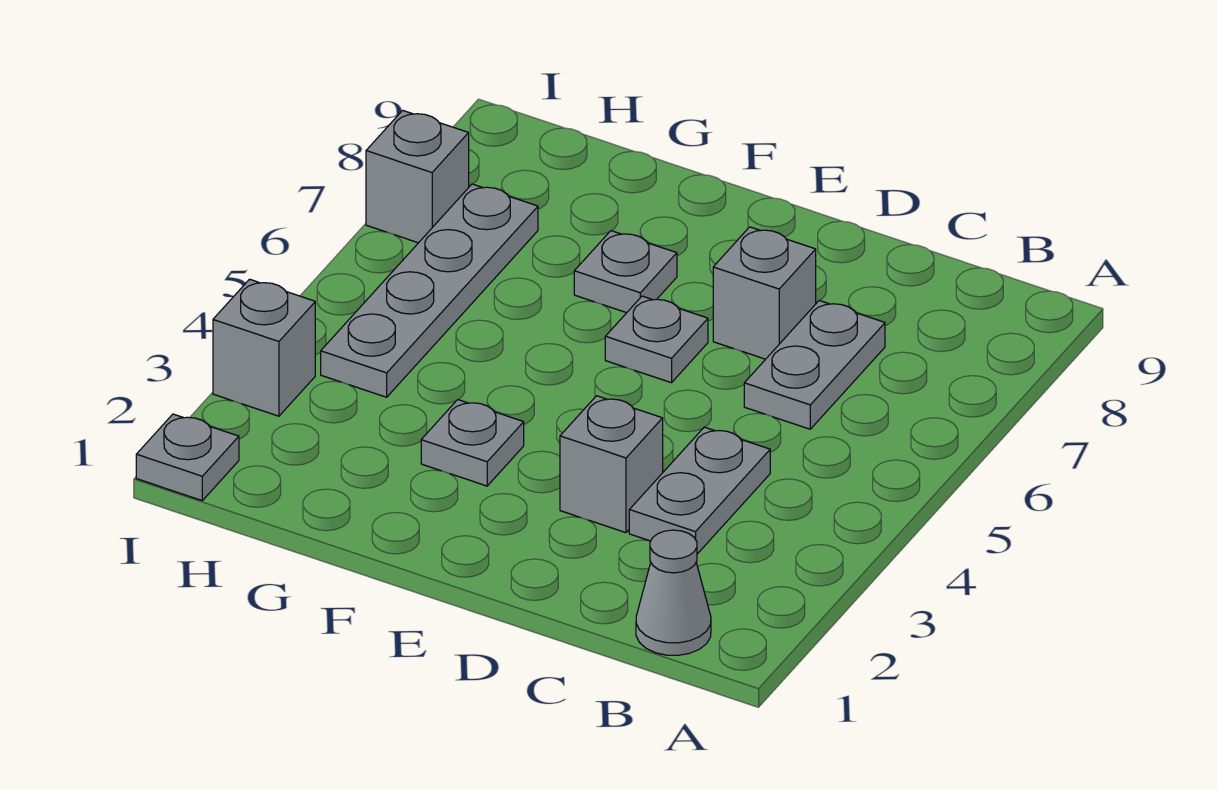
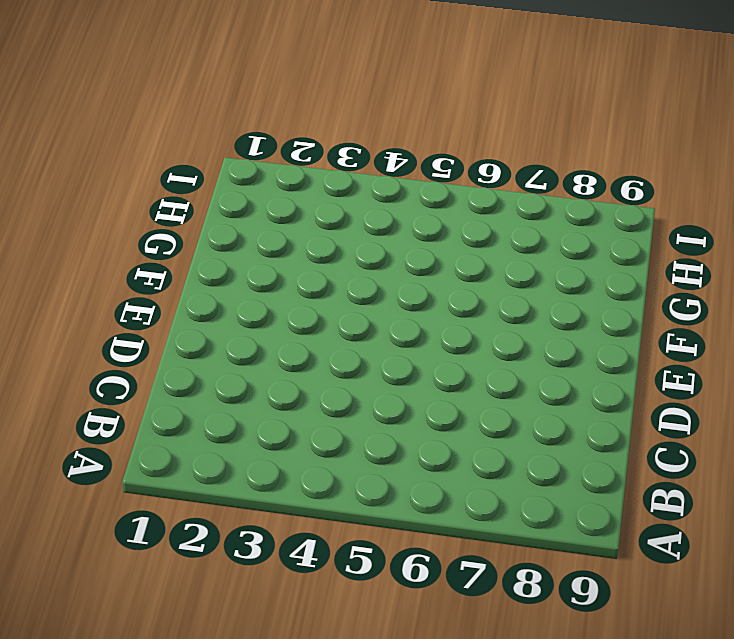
none -> grey 1x1 cone [636,530,711,655]
none -> grey 1x2 plate [629,427,770,554]
none -> grey 1x2 plate [744,301,885,429]

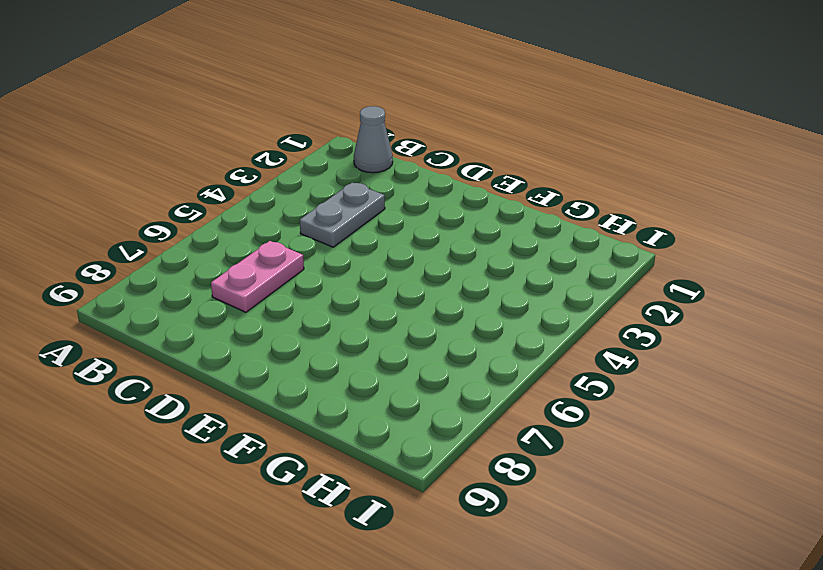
pink 1x2 plate [211,241,304,312] -> grey 1x2 plate [744,301,885,429]
none -> grey 1x1 brick [560,396,663,533]
none -> grey 1x1 brick [713,227,816,359]
none -> grey 1x1 plate [605,296,708,383]

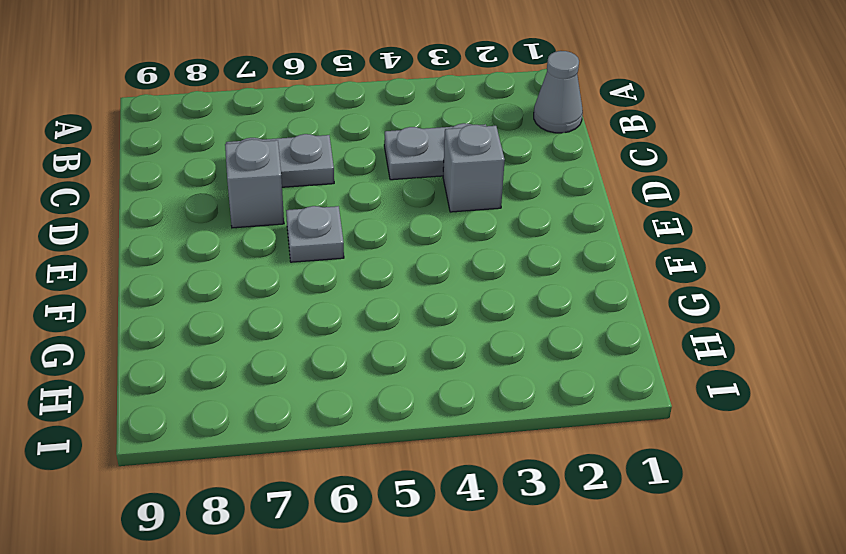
none -> grey 1x1 plate [421,400,524,486]
none -> grey 1x1 plate [574,231,677,313]
none -> grey 1x4 plate [321,184,538,397]

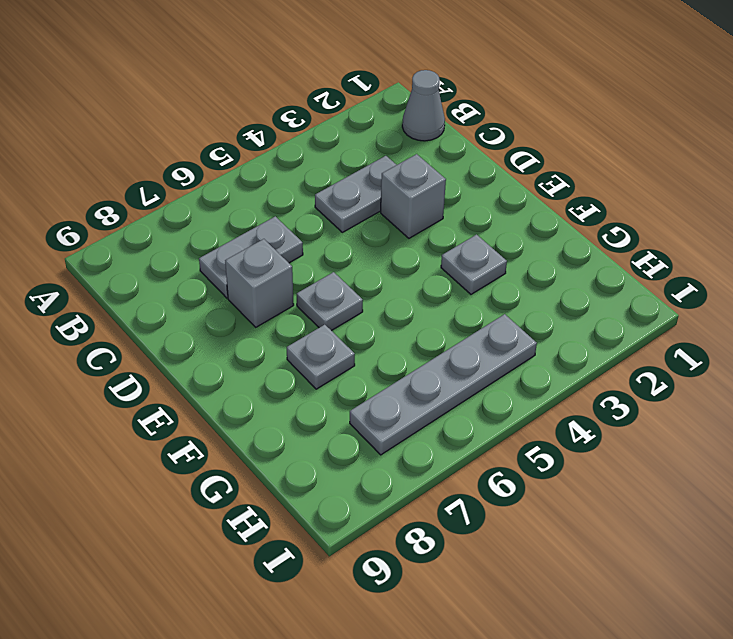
none -> grey 1x1 plate [136,414,239,500]
none -> grey 1x1 brick [213,279,315,416]
none -> grey 1x1 brick [366,110,469,243]

